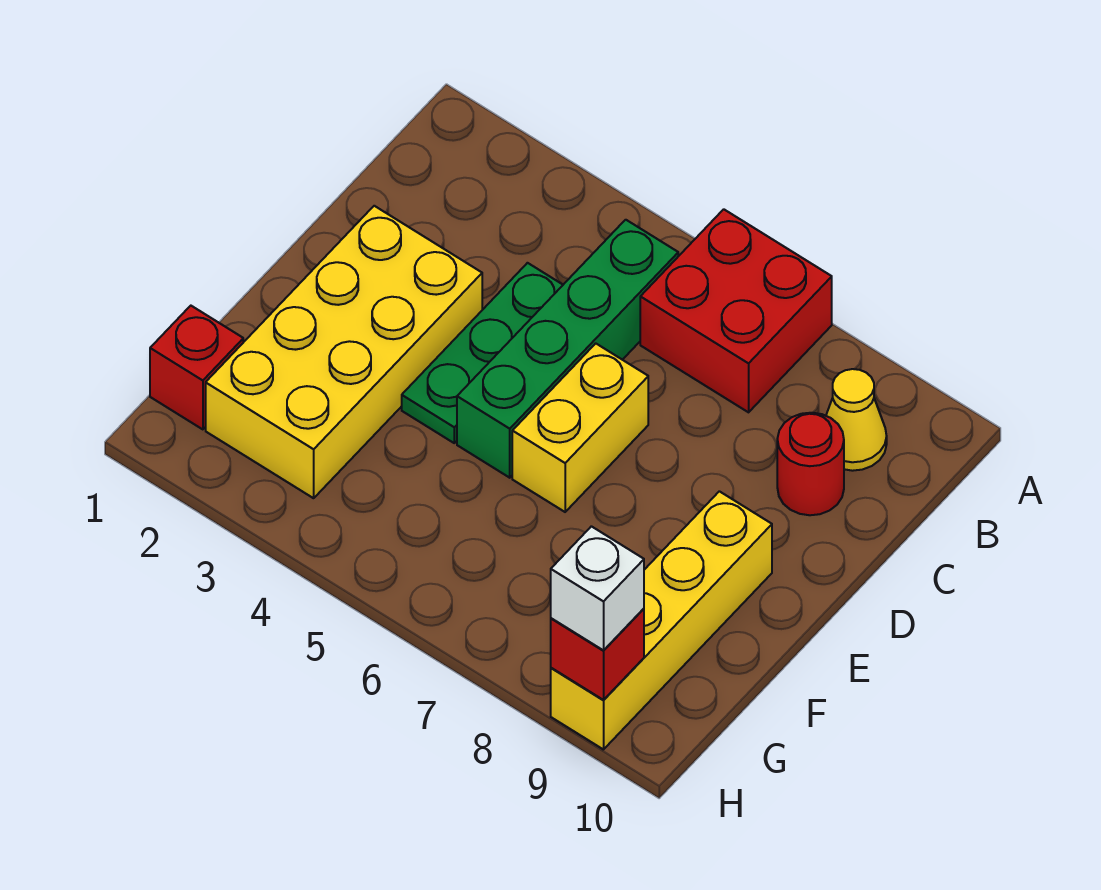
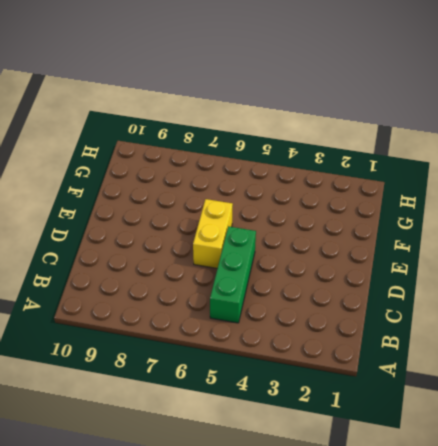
green 1x3 brick [210,226,256,323] -> green 1x4 brick [457,220,678,478]
none -> red 2x2 brick [640,209,832,412]
none -> yellow 1x1 cone [826,369,887,471]

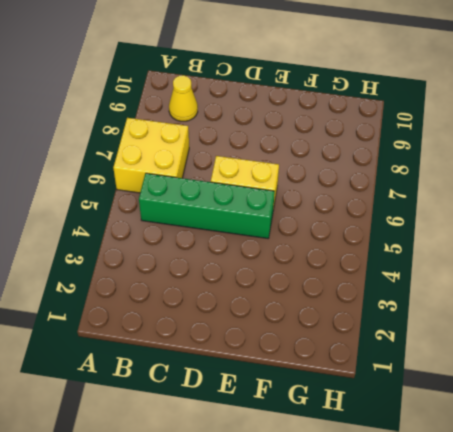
yellow 2x2 brick [113,118,189,193] -> red 2x2 brick [640,209,832,412]
none -> green 1x3 plate [402,263,563,443]
none -> red 1x1 round brick [777,413,844,515]

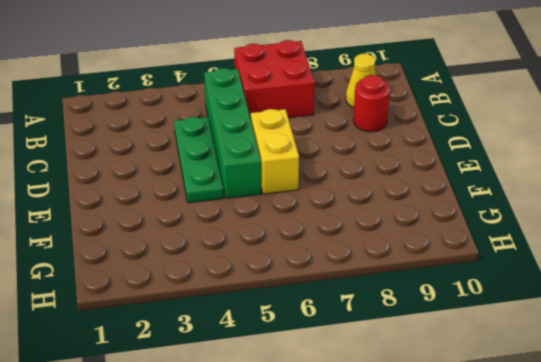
none -> yellow 2x4 brick [206,206,482,498]
none -> yellow 1x4 brick [551,491,772,750]

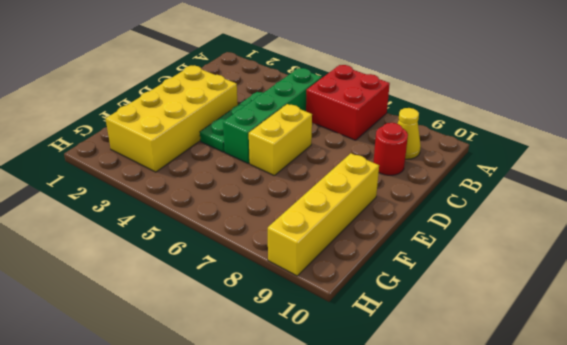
none -> red 1x1 brick [150,306,243,429]
none -> red 1x1 brick [551,609,644,700]

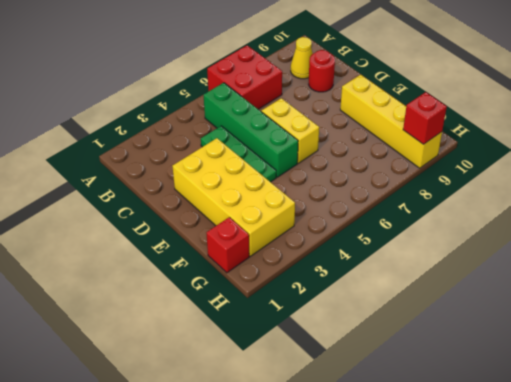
none -> white 1x1 brick [551,526,644,650]

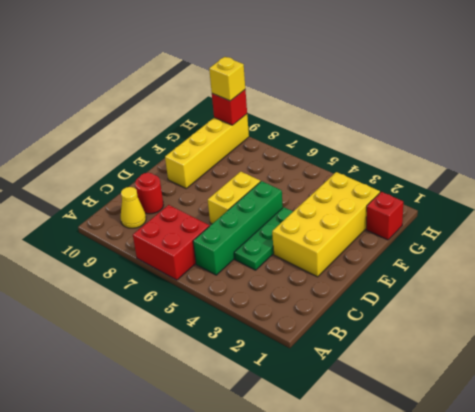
yellow 1x1 brick [209,57,245,101] -> white 1x1 brick [551,526,644,650]

